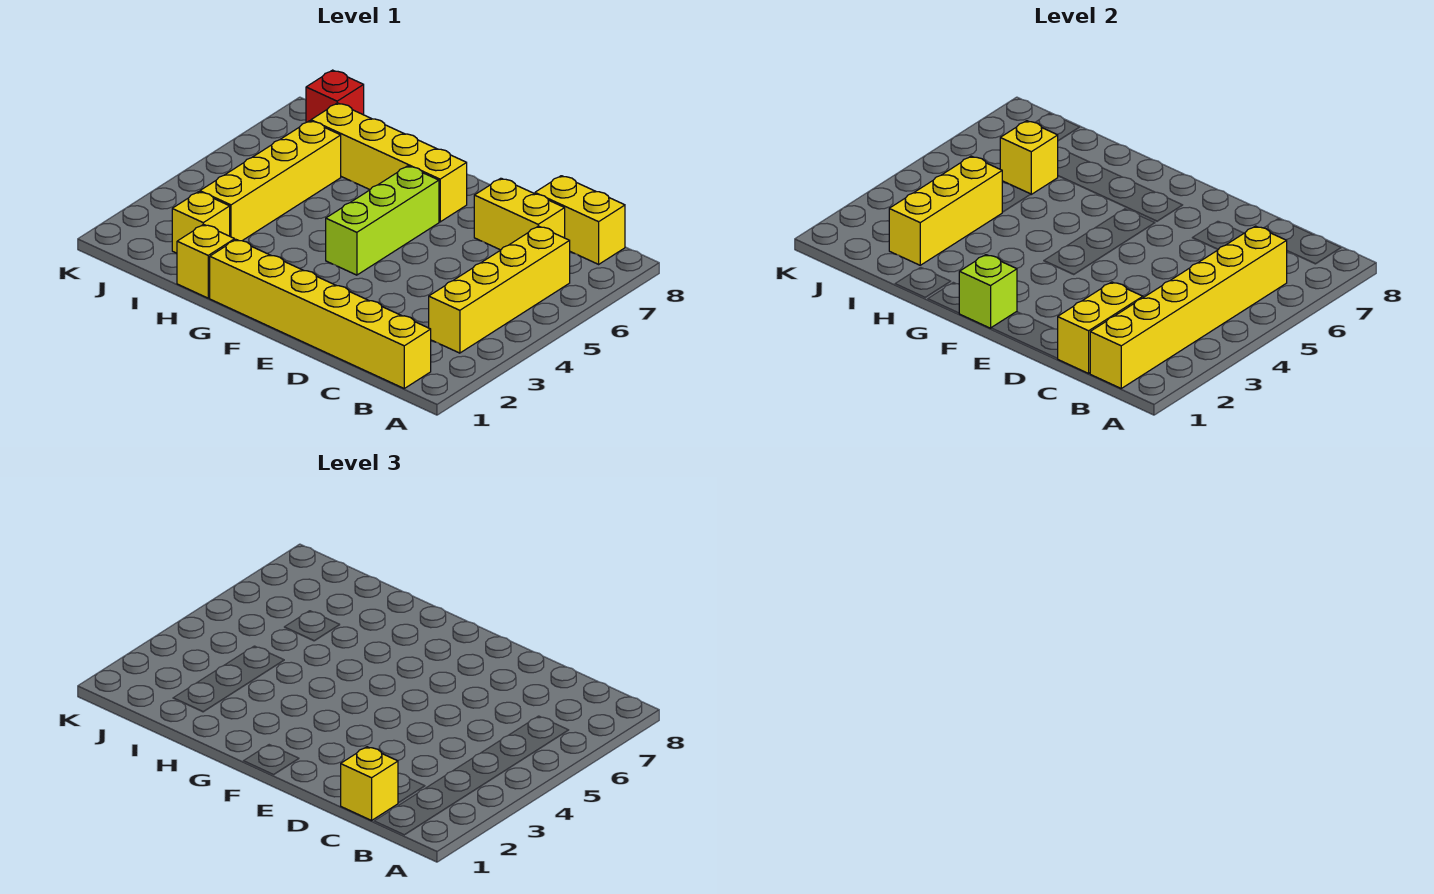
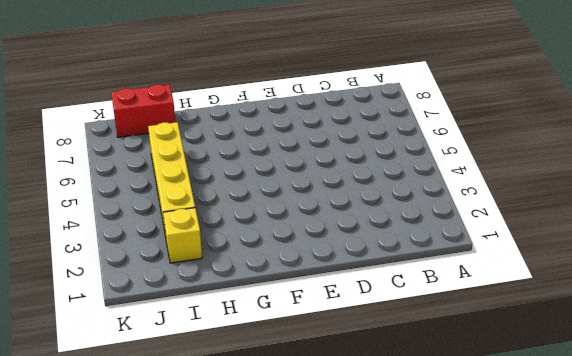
red 1x2 brick [111,84,175,137] -> red 1x1 brick [306,70,364,122]
none -> yellow 1x6 brick [210,240,431,388]
none -> yellow 1x4 brick [429,226,570,353]
none -> yellow 1x2 brick [535,176,625,264]

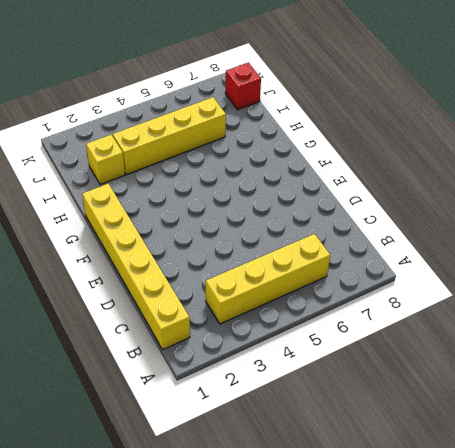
none -> yellow 1x2 brick [535,176,625,264]
none -> yellow 1x2 brick [474,178,565,250]
none -> lime 1x3 brick [326,166,439,275]

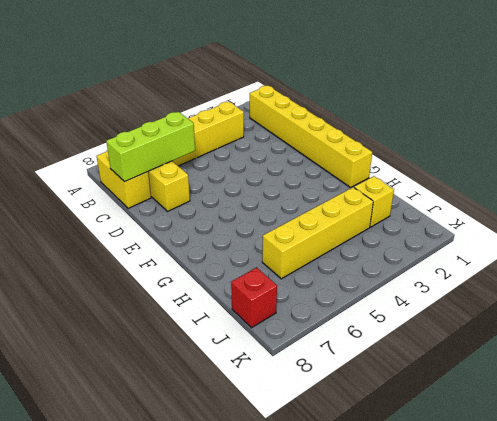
lime 1x3 brick [106,112,195,182] -> lime 1x3 brick moved to [326,166,439,275]
none -> yellow 1x4 brick [311,103,467,222]
none -> yellow 1x1 brick [177,224,235,298]
none -> yellow 1x6 brick [1090,226,1287,388]

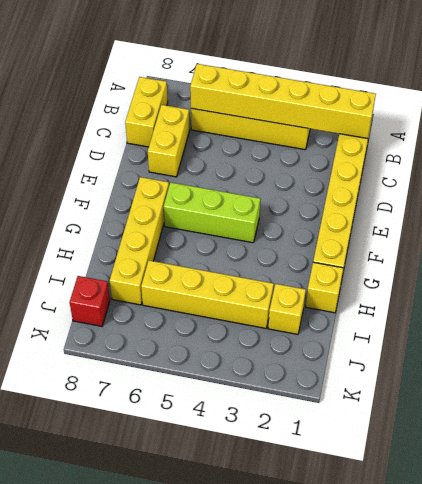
none -> yellow 1x2 brick [1057,282,1143,373]
none -> lime 1x1 brick [959,255,1017,328]
none -> yellow 1x3 brick [889,156,1002,265]

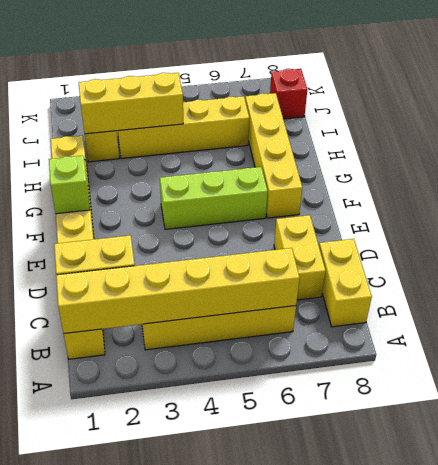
none -> yellow 1x1 brick [1000,121,1058,194]
none -> yellow 1x1 brick [341,747,398,820]

